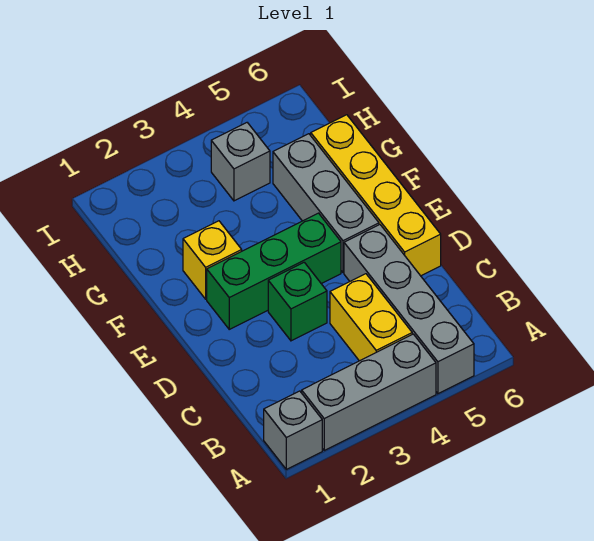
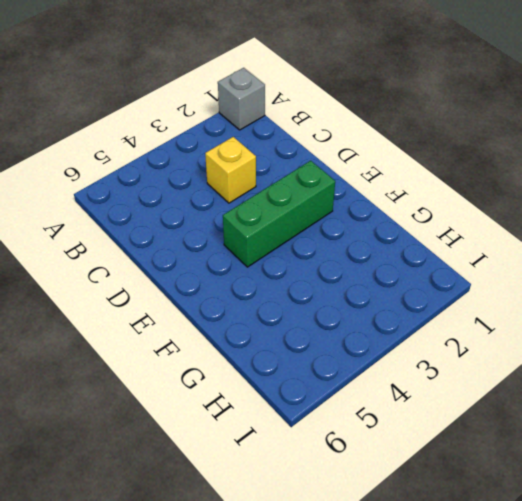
yellow 1x1 brick [205,137,256,203] -> yellow 1x1 brick moved to [183,221,242,299]
none -> grey 1x3 brick [302,334,436,450]
none -> grey 1x4 brick [344,225,474,394]

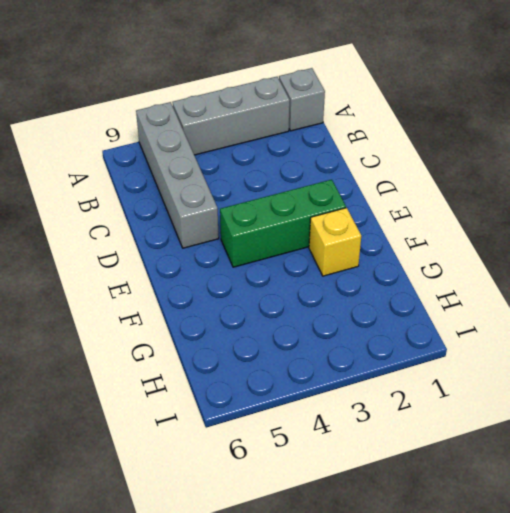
none -> yellow 1x2 brick [330,274,412,361]
none -> green 1x1 brick [268,262,327,341]

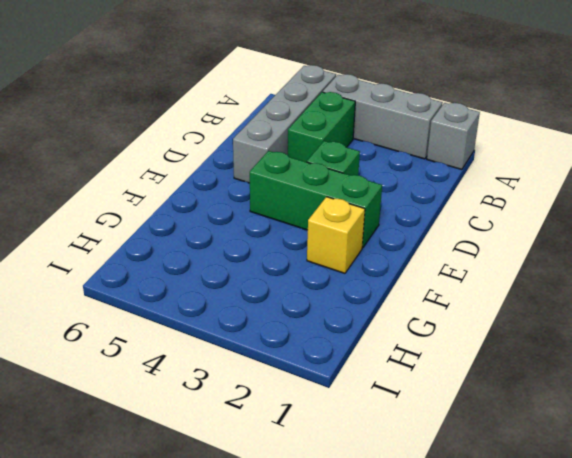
green 1x2 brick [288,92,355,162] -> yellow 1x2 brick [330,274,412,361]
none -> yellow 1x4 brick [311,115,441,276]
none -> grey 1x3 brick [273,134,379,273]

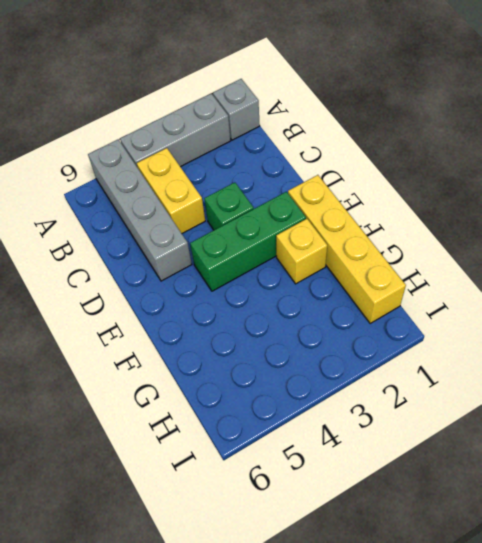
yellow 1x4 brick [288,175,406,323] -> yellow 1x4 brick moved to [311,115,441,276]
none -> grey 1x3 brick [273,134,379,273]
none -> grey 1x1 brick [211,123,270,201]

